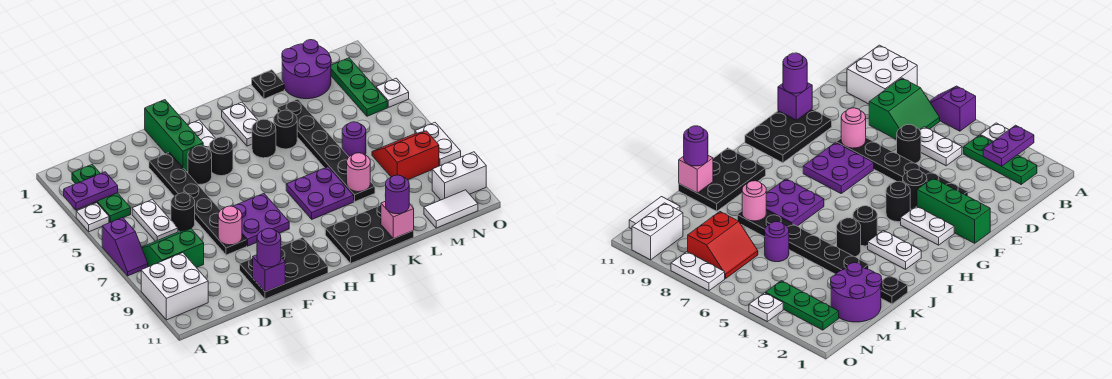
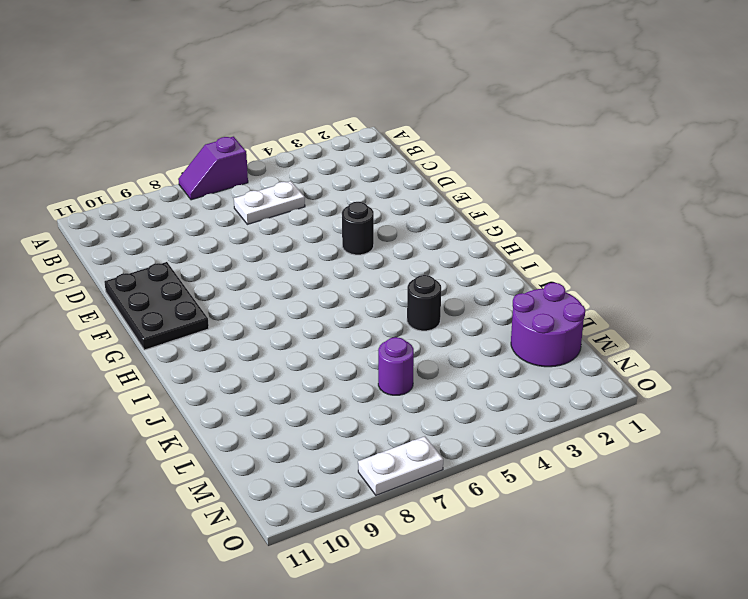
none -> white 1x1 plate [76,203,109,232]
none -> white 2x2 brick [141,253,208,320]
none -> green 1x3 plate [72,164,131,222]
none -> green 2x2 slope [142,229,204,268]

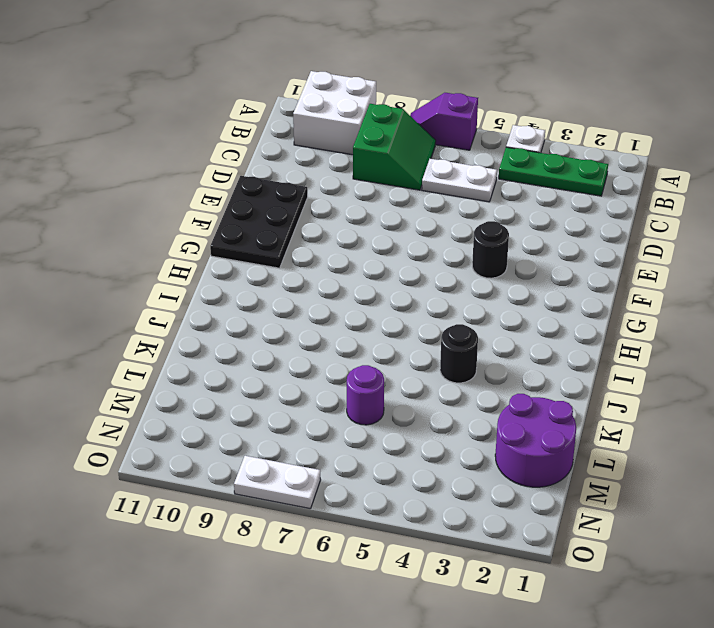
none -> black 1x1 round brick [171,193,195,231]
none -> black 1x6 plate [149,152,247,255]
none -> green 1x3 brick [145,100,203,171]
none -> purple 2x2 plate [233,194,289,246]

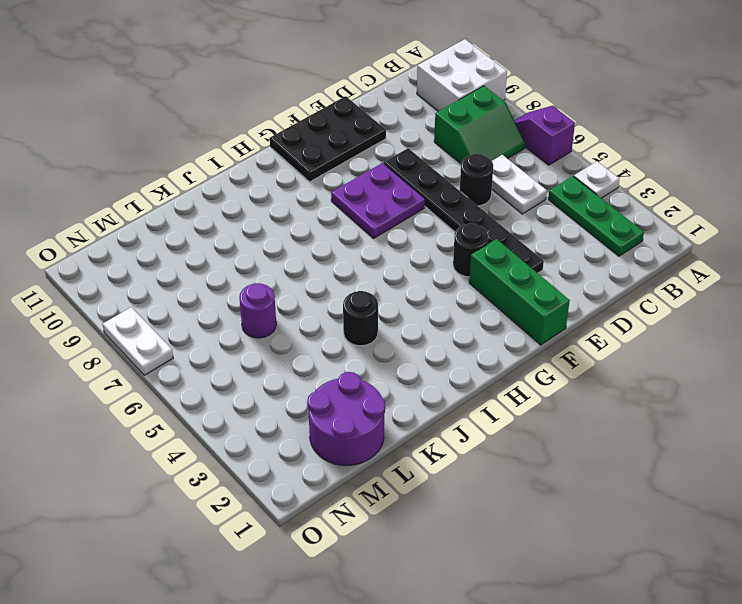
none -> white 1x2 plate [188,120,216,149]
none -> black 1x1 round brick [209,137,233,176]
none -> white 1x2 plate [222,102,258,146]
none -> black 1x1 round brick [252,119,276,158]

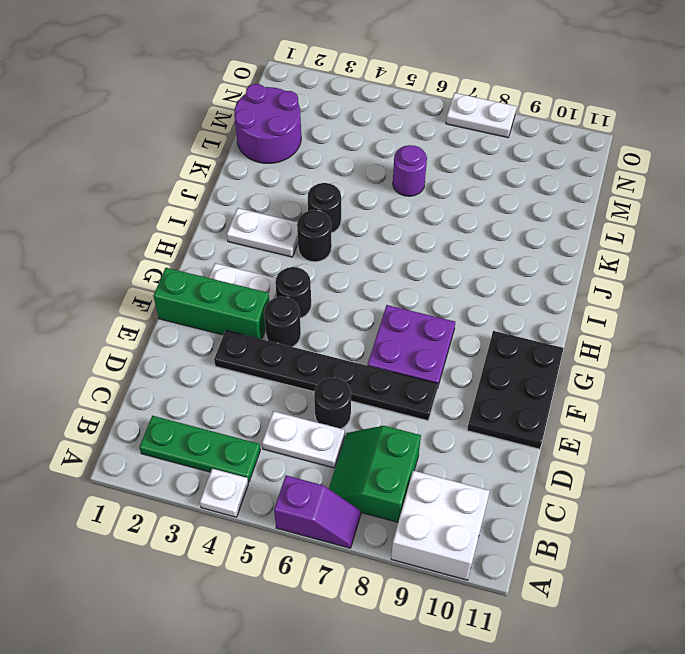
none -> purple 2x2 plate [286,167,354,219]
none -> black 2x3 plate [325,205,414,263]
none -> black 1x1 plate [252,70,284,99]
none -> black 1x6 plate [278,99,375,202]

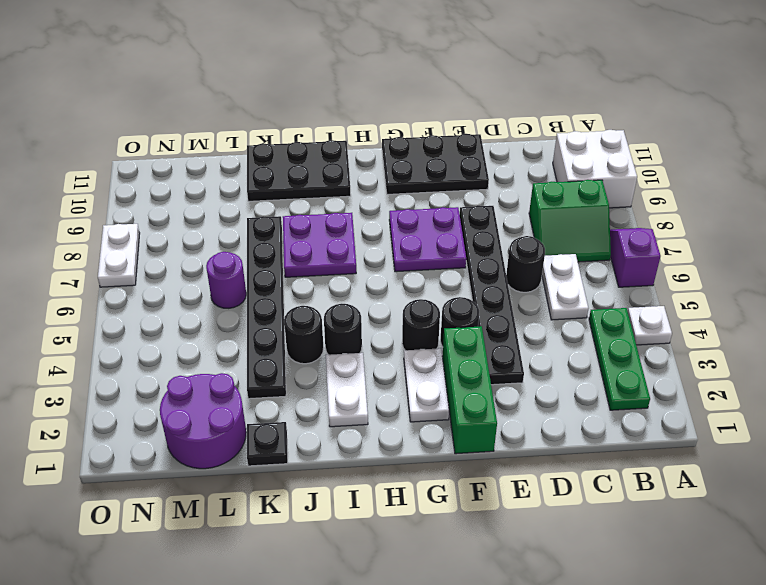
none -> red 2x2 slope [372,131,439,180]
none -> white 1x2 tile [424,190,478,228]
none -> green 1x3 plate [331,58,387,116]
none -> white 1x2 brick [432,152,486,200]

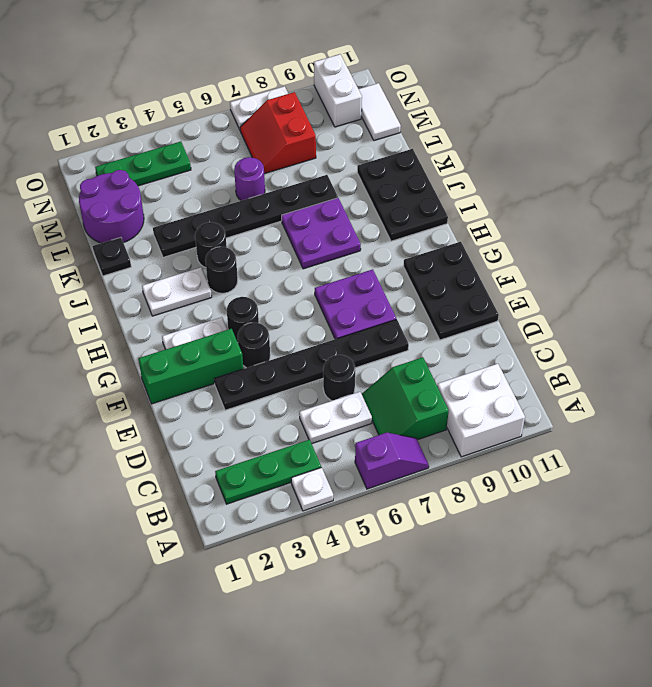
none -> white 1x1 plate [376,78,409,107]
none -> purple 1x2 plate [64,172,118,210]
none -> pink 1x1 round brick [218,206,242,245]
none -> purple 1x1 brick [253,255,285,292]

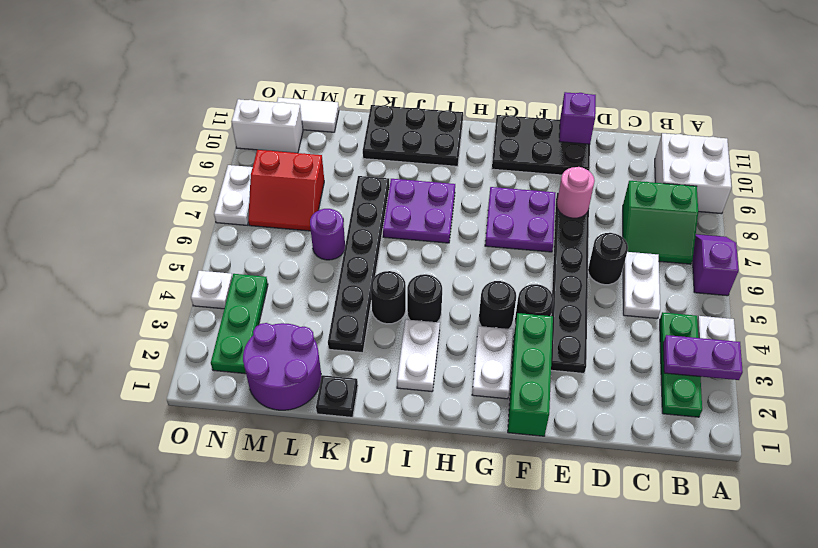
none -> pink 1x1 round brick [347,153,370,192]
none -> pink 1x1 brick [381,201,414,239]
none -> purple 1x1 round brick [257,228,281,267]
none -> purple 1x1 round brick [385,175,409,214]

